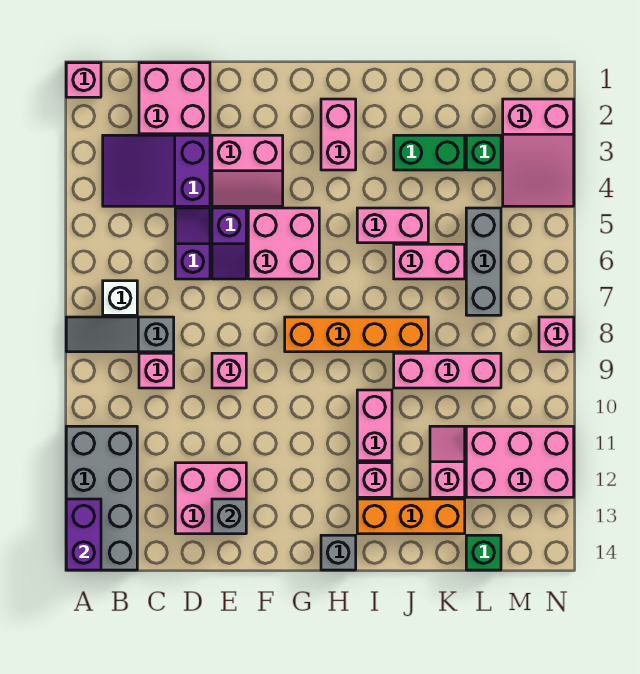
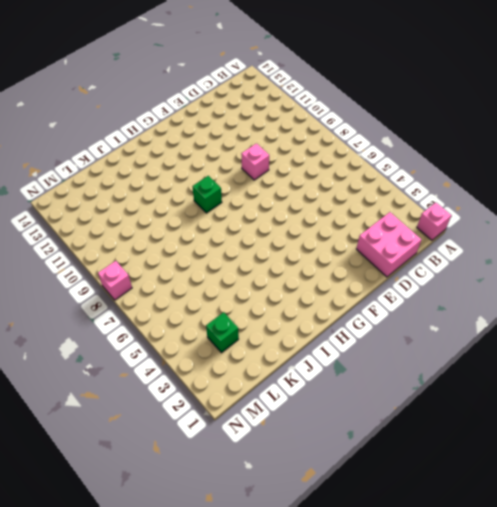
green 1x1 brick [192,176,222,213] -> green 1x1 brick moved to [466,535,501,570]
none -> grey 1x3 slope [66,317,174,352]
none -> grey 2x4 brick [66,426,137,570]
none -> purple 2x3 slope [103,135,210,206]
none -> white 1x1 brick [103,281,137,315]

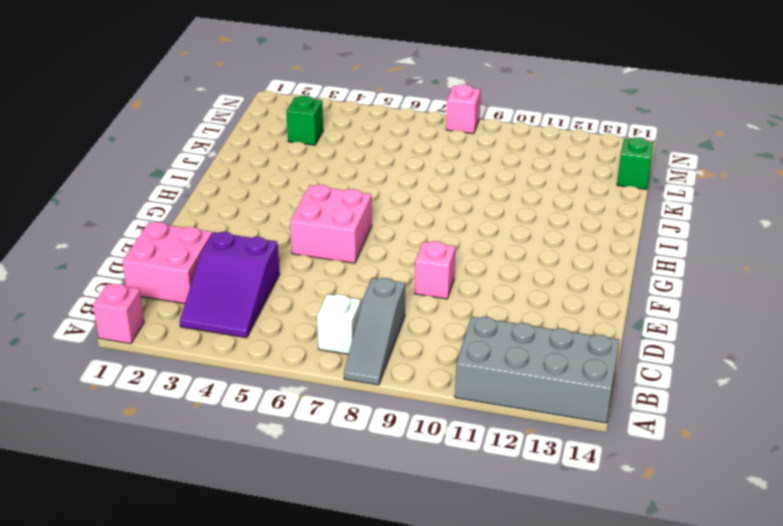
none -> pink 1x1 brick [139,353,174,388]
none -> purple 1x2 slope [175,208,210,279]
none -> pink 2x2 brick [175,463,246,534]
none -> pink 2x2 slope [212,135,283,206]

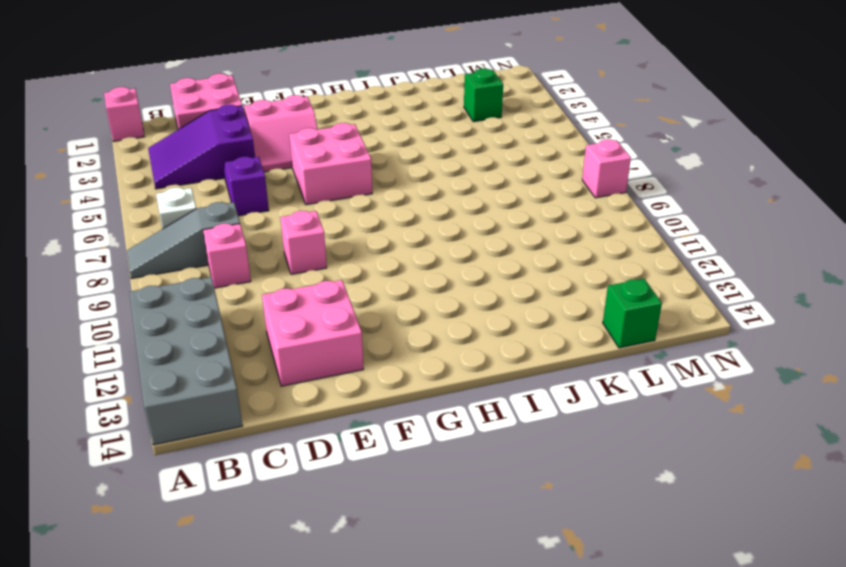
none -> purple 1x2 slope [212,208,246,279]
none -> orange 1x4 brick [285,317,428,352]
none -> pink 1x2 brick [321,99,356,170]
none -> grey 1x1 brick [321,535,356,570]

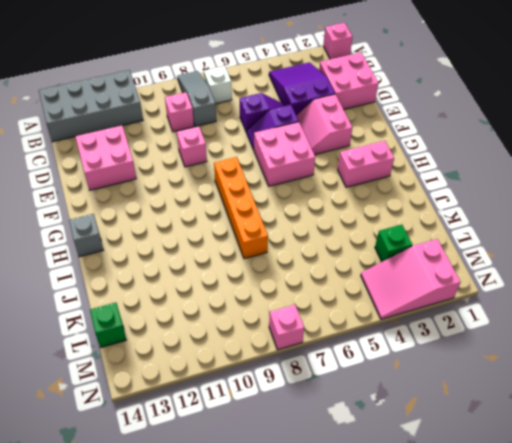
none -> pink 1x2 brick [357,208,428,243]
none -> pink 1x2 brick [357,390,392,461]
none -> pink 1x1 brick [357,463,392,497]
none -> orange 1x3 brick [357,499,465,534]

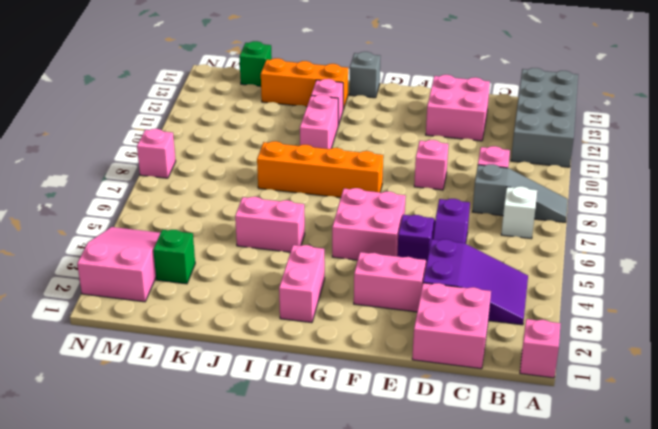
none -> green 1x2 brick [394,135,465,170]
none -> pink 1x2 brick [394,244,465,279]
none -> pink 1x3 brick [394,353,501,388]
none -> pink 1x2 slope [430,426,465,497]

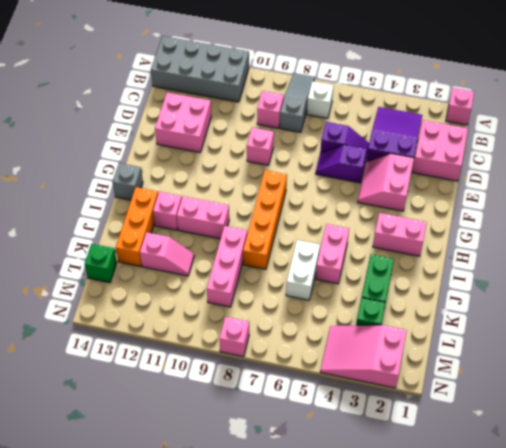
white 1x2 brick [286,240,320,300] -> pink 1x2 brick [394,244,465,279]
none -> pink 2x2 brick [248,208,319,279]
none -> grey 1x3 brick [466,208,501,315]
none -> pink 2x3 brick [466,426,574,497]
none -> purple 1x2 brick [66,499,101,570]

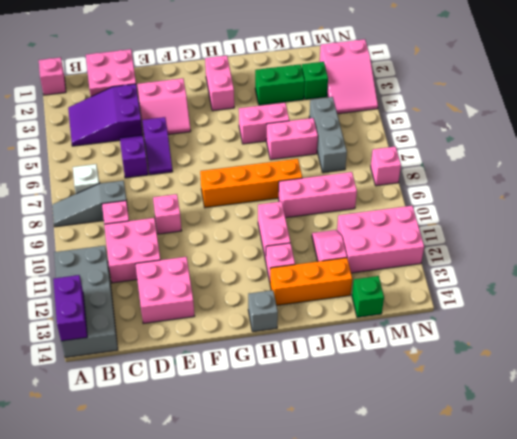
pink 2x2 brick [104,218,160,283] -> pink 2x2 brick moved to [248,208,319,279]
none -> grey 1x1 brick [212,499,246,534]

